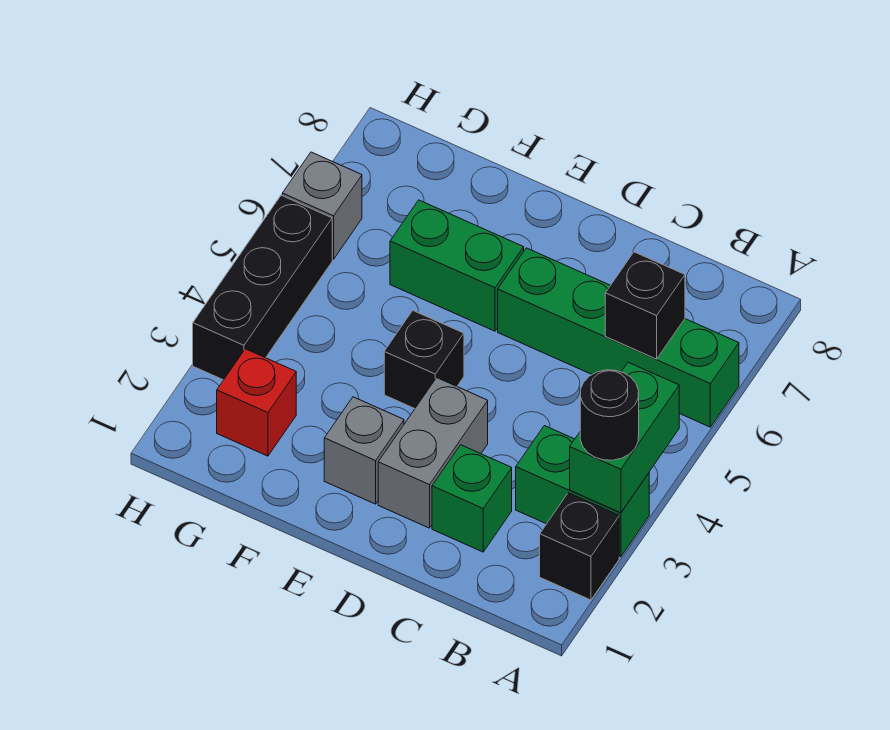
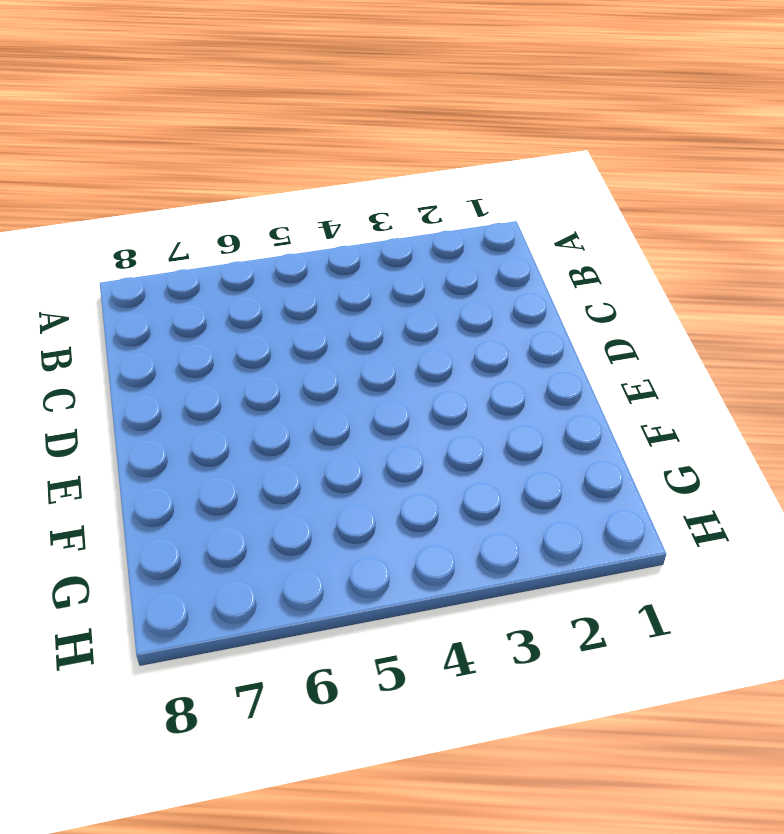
none -> black 1x1 brick [540,493,619,600]
none -> green 1x2 brick [516,426,649,557]
none -> green 1x4 brick [498,248,739,427]

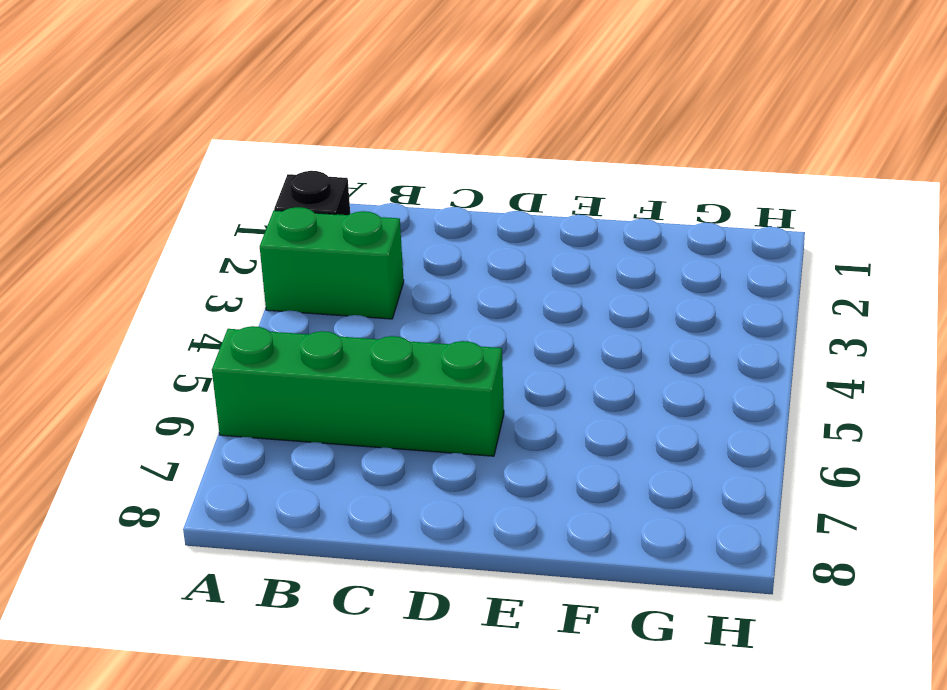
none -> green 1x1 brick [432,445,512,552]
none -> grey 1x2 brick [378,378,488,528]
none -> grey 1x1 brick [324,397,404,504]

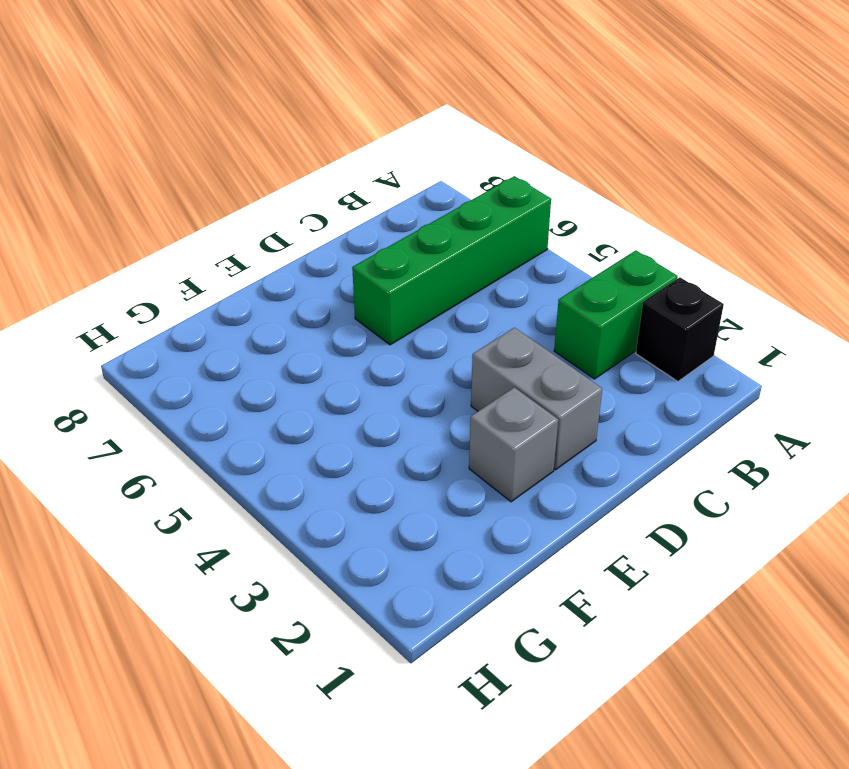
none -> green 1x1 brick [432,445,512,552]
none -> black 1x1 brick [384,311,464,409]
none -> green 1x2 brick [390,200,524,331]

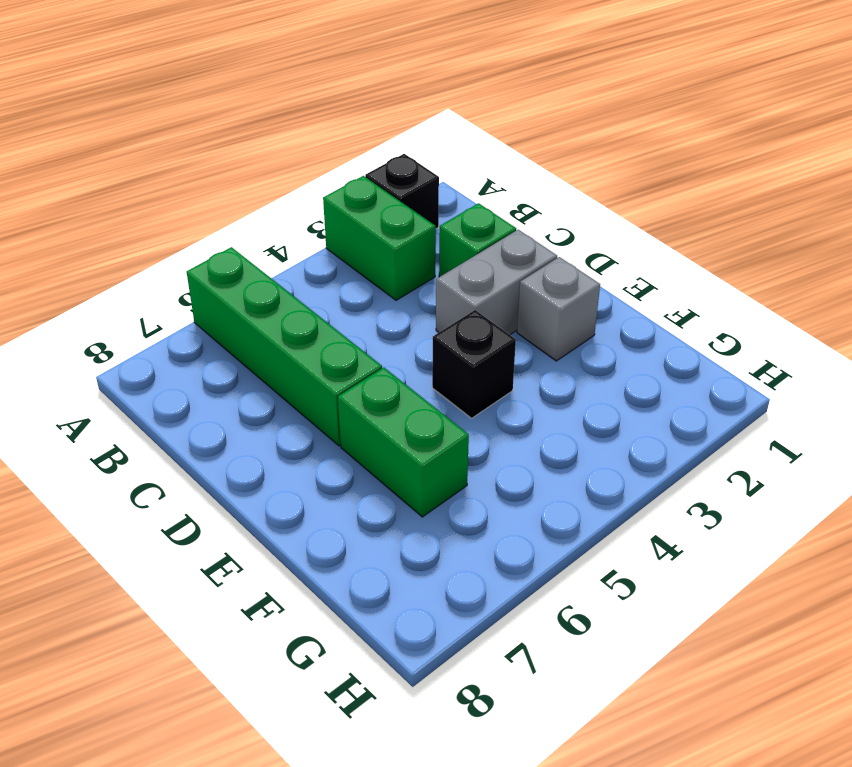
none -> red 1x1 brick [217,349,296,456]
none -> black 1x3 brick [193,195,332,380]
none -> grey 1x1 brick [282,152,362,259]

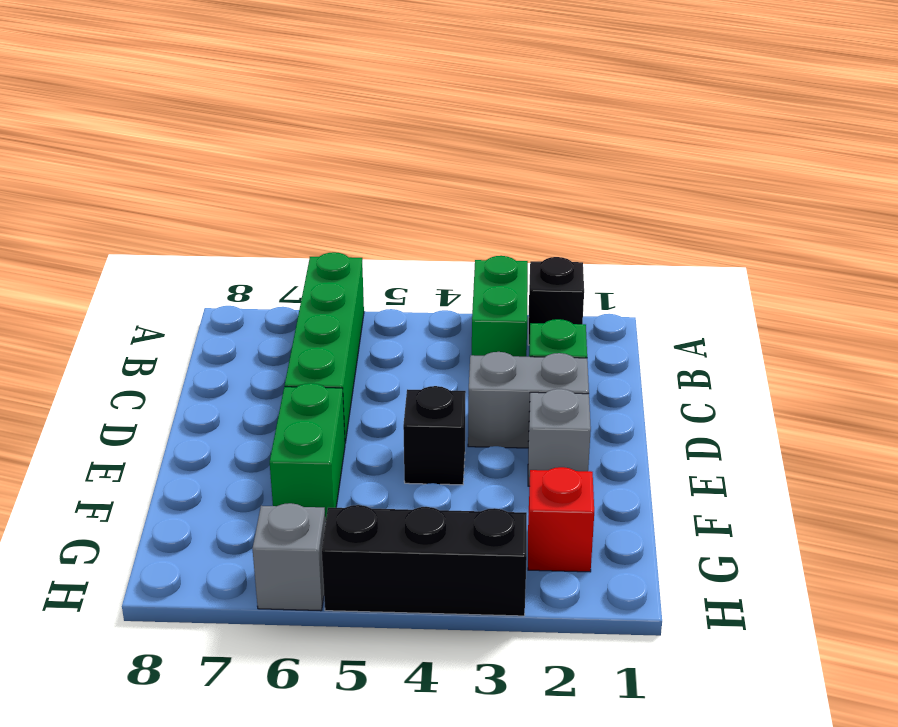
none -> green 1x2 brick [570,362,679,513]
none -> black 1x1 brick [605,252,685,359]
none -> black 1x1 round brick [580,370,639,460]

